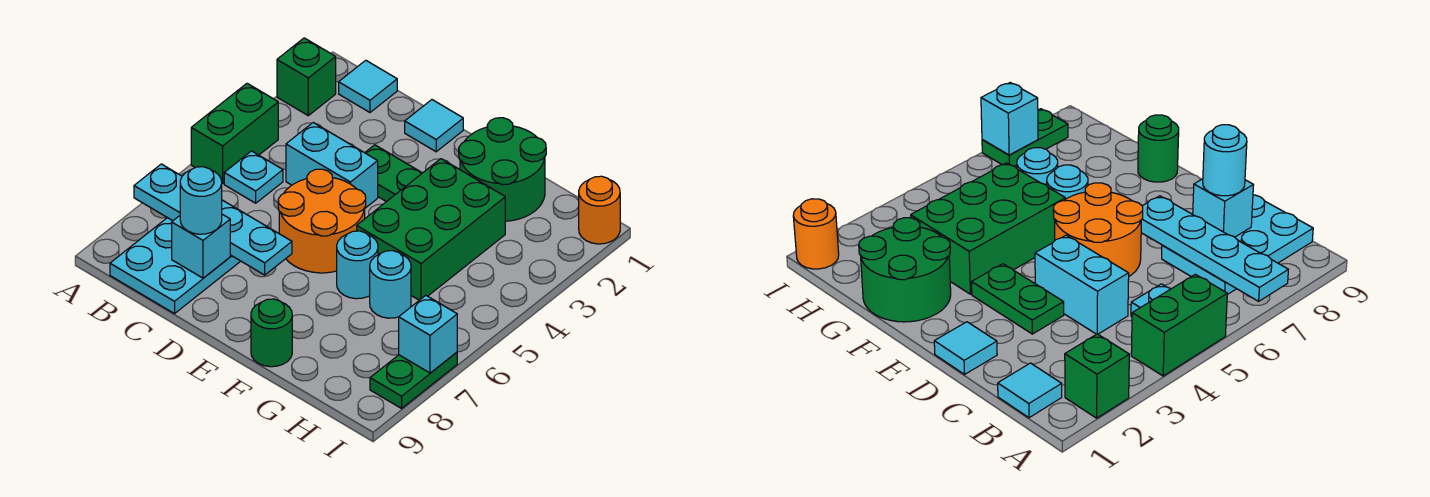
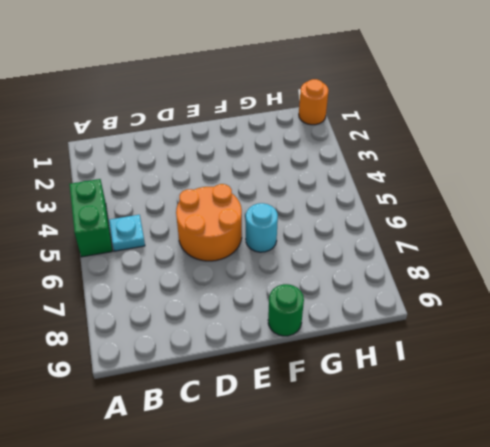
none -> green 1x1 brick [277,38,336,116]
none -> cyan 1x1 tile [339,60,397,112]
none -> cyan 2x3 plate [110,218,240,314]

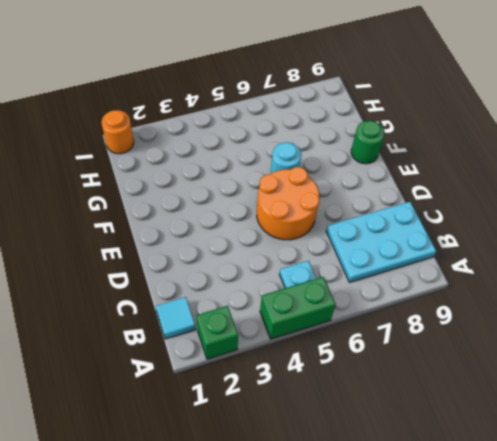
none -> cyan 1x2 brick [286,123,378,208]
none -> cyan 1x1 tile [405,100,463,152]
none -> green 1x2 plate [365,145,422,202]

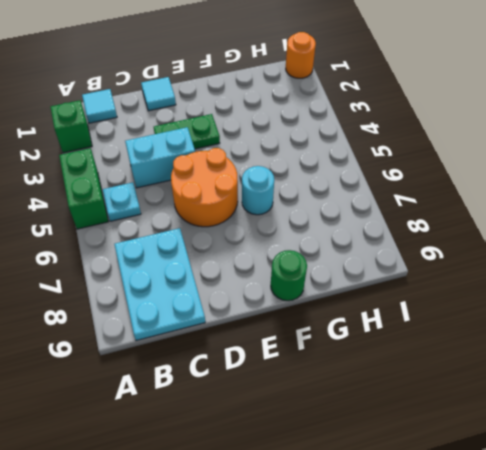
none -> green 2x2 round brick [459,118,546,221]
none -> green 2x3 brick [357,159,505,300]
none -> cyan 1x1 round brick [370,251,411,318]

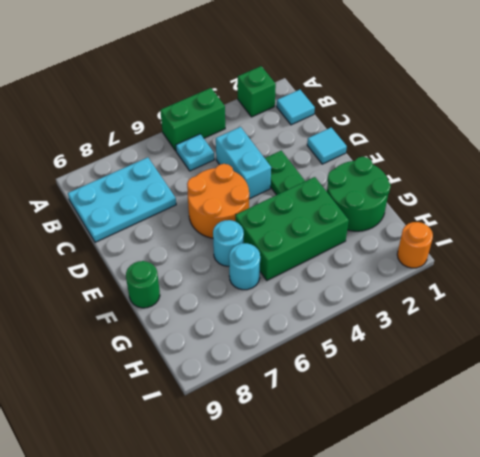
none -> green 1x2 plate [370,352,457,408]
none -> cyan 1x4 plate [134,164,292,275]
none -> cyan 1x1 brick [172,214,230,278]

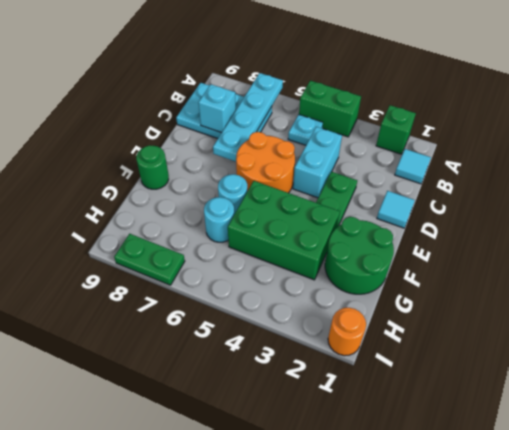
none -> cyan 1x1 brick [399,296,457,373]
none -> cyan 1x1 round brick [180,167,222,234]

